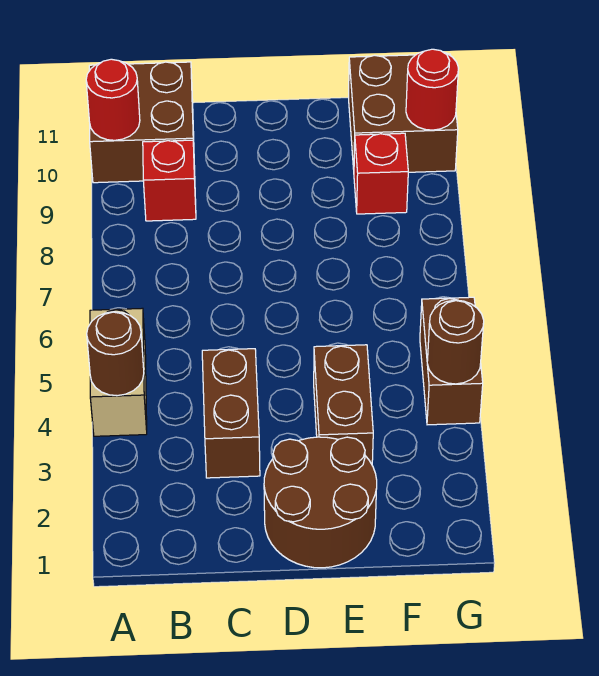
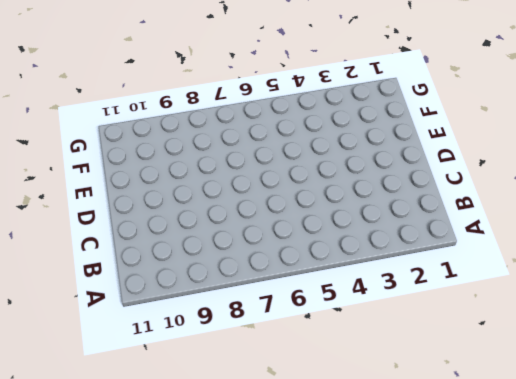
none -> tan 1x2 brick [90,308,147,436]
none -> brown 2x2 brick [89,62,195,183]
none -> red 1x1 brick [143,140,196,221]

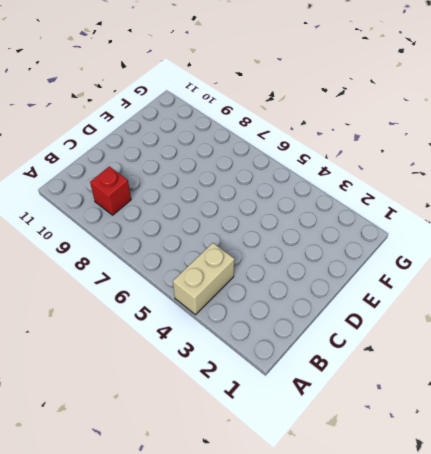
tan 1x2 brick [173,243,234,315] -> tan 1x2 brick turned to [90,308,147,436]
none -> brown 2x2 brick [89,62,195,183]
none -> brown 1x2 brick [202,349,260,478]
none -> brown 2x2 round brick [264,437,377,568]

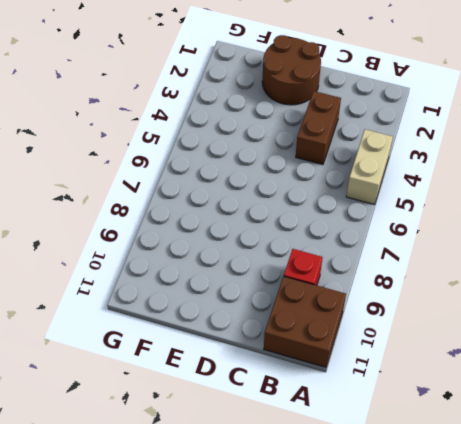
none -> brown 1x2 brick [314,345,373,464]
none -> red 1x1 brick [354,133,408,214]
none -> brown 2x2 brick [349,54,458,172]

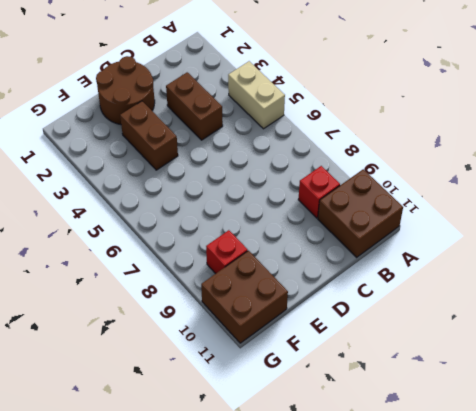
none -> brown 1x2 brick [420,297,483,425]
none -> brown 1x1 round brick [87,312,144,396]
none -> red 1x1 round brick [86,59,140,140]

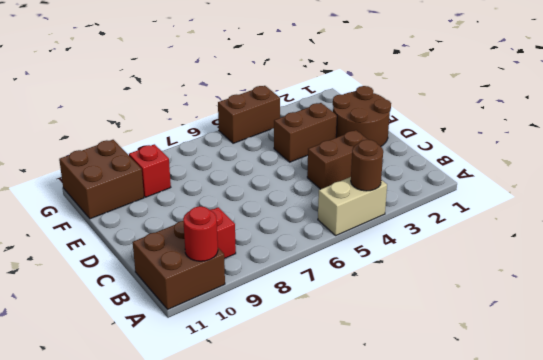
none -> brown 1x1 round brick [427,300,484,384]
none -> red 1x1 round brick [406,49,458,130]

